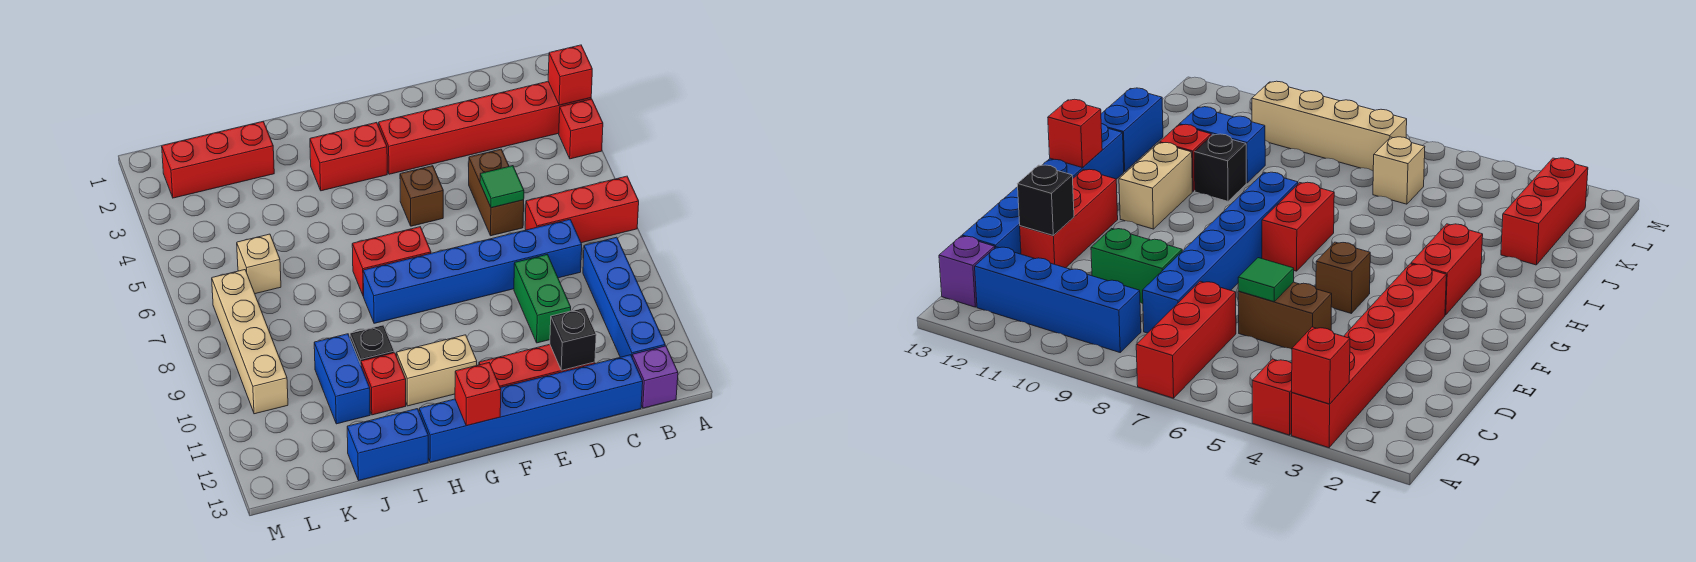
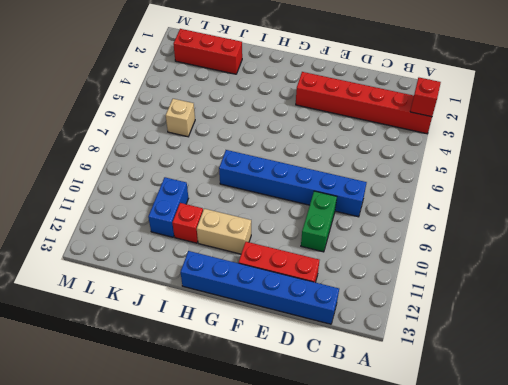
none -> red 1x1 brick [559,99,603,159]
none -> red 1x3 brick [525,176,639,243]
none -> blue 1x4 brick [583,237,665,357]

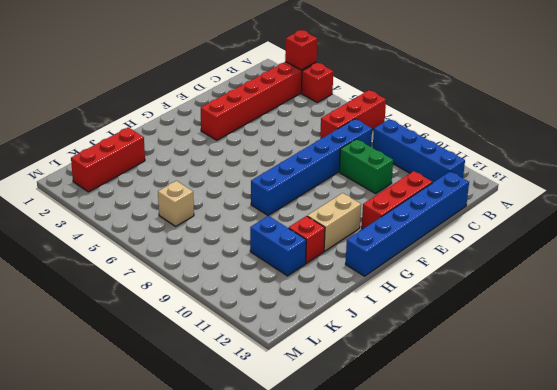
none -> purple 1x1 brick [632,346,678,408]
none -> brown 1x2 brick [469,149,524,236]
none -> brown 1x1 brick [400,166,443,226]

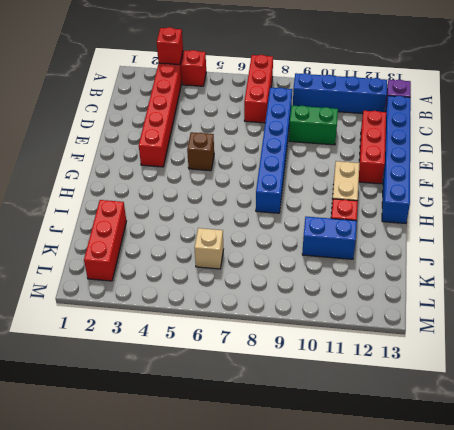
none -> brown 1x2 brick [469,149,524,236]
none -> red 1x2 brick [310,122,387,191]
none -> red 1x2 brick [352,227,431,296]

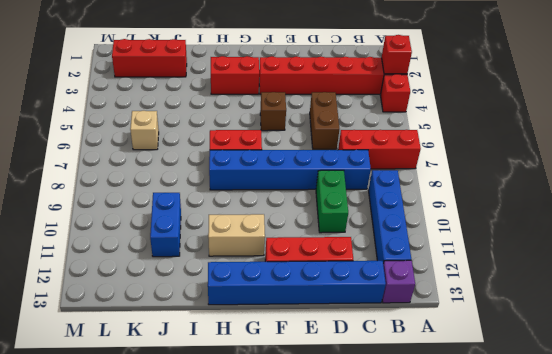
none -> black 1x1 brick [350,325,394,365]
none -> red 1x1 brick [361,353,406,415]
none -> blue 1x2 brick [347,409,428,480]

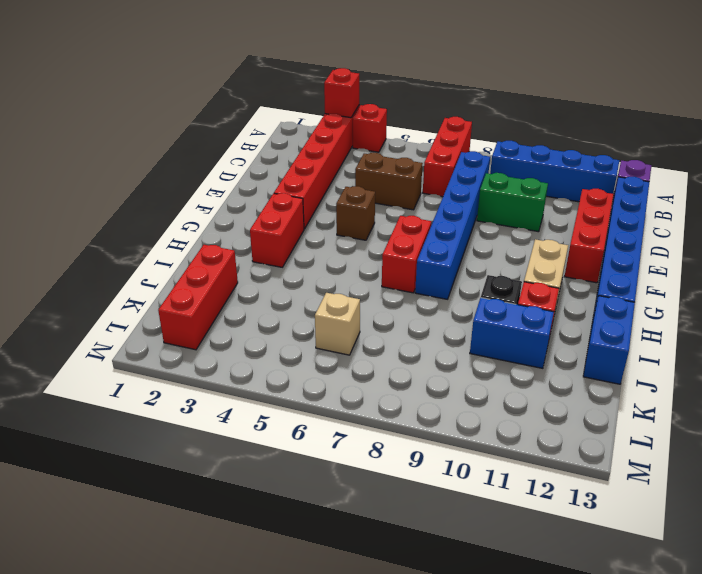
none -> tan 1x4 brick [212,270,288,414]
none -> green 1x1 tile [480,166,524,208]
none -> black 1x1 brick [550,308,596,370]

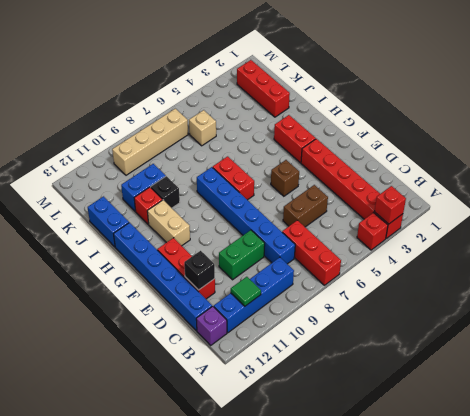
green 1x1 tile [231,277,261,306] -> green 1x1 tile moved to [480,166,524,208]
none -> red 1x1 brick [455,363,501,426]

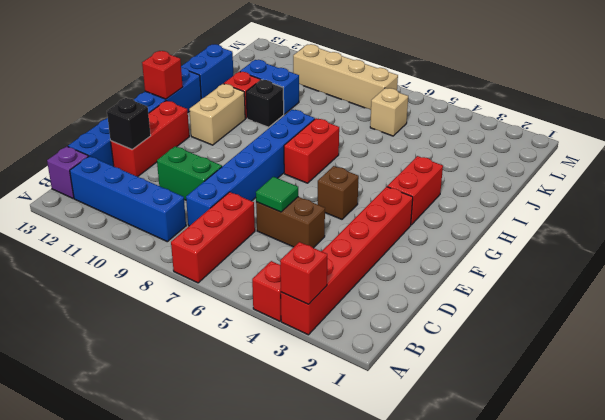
none -> red 1x3 brick [162,121,274,198]

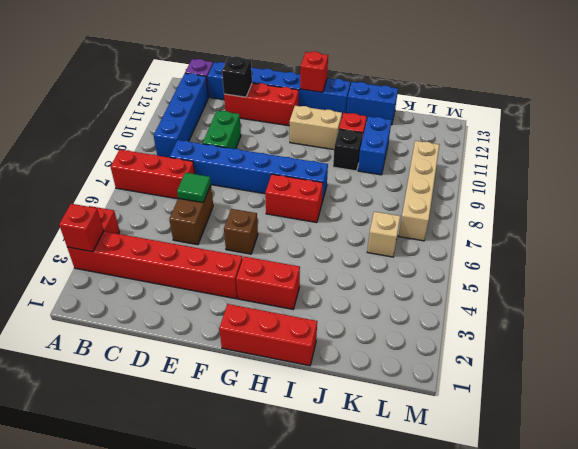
red 1x3 brick [219,304,317,366] -> red 1x3 brick moved to [162,121,274,198]

